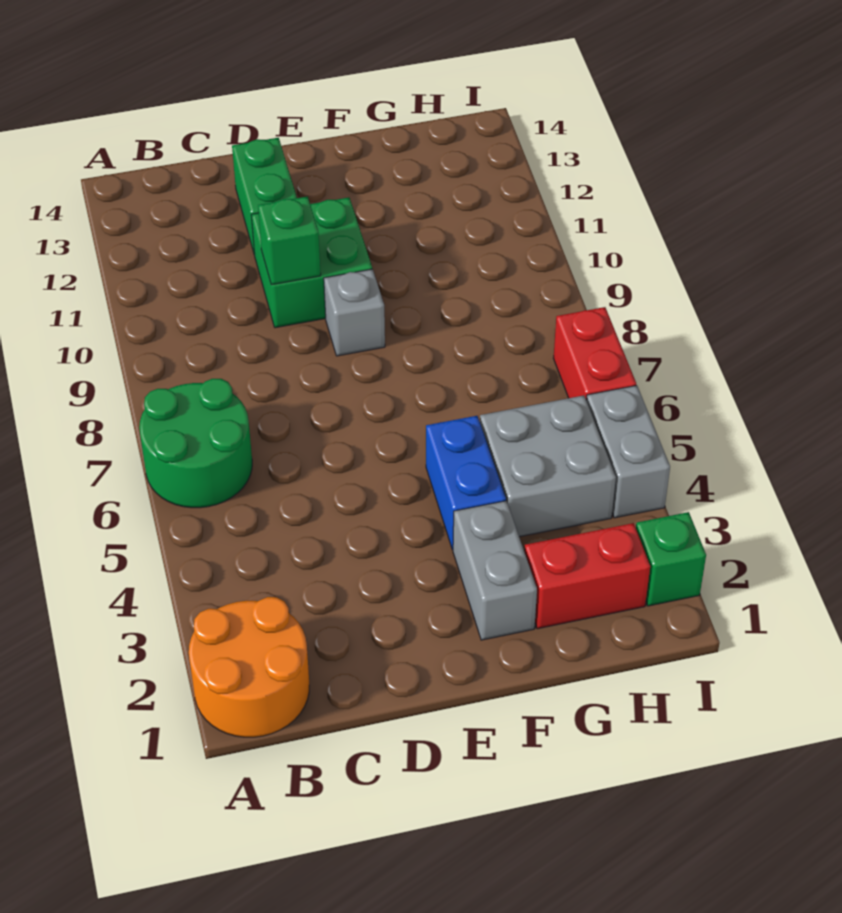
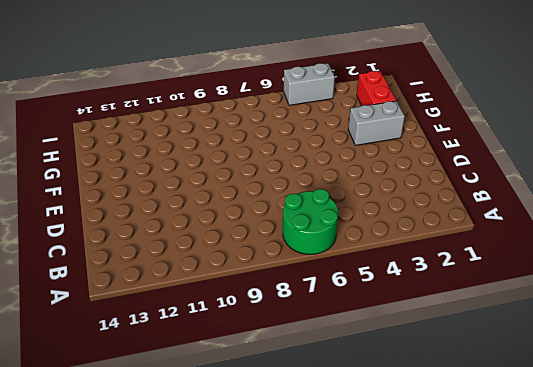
none -> orange 2x2 round brick [189,597,309,737]
none -> green 2x2 brick [251,197,372,328]
none -> green 1x2 brick [232,138,297,255]

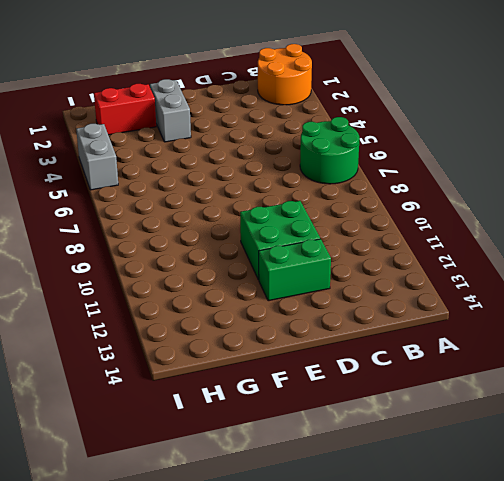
green 1x2 brick [259,239,331,301] -> green 1x2 brick turned to [232,138,297,255]
none -> grey 1x1 brick [324,269,385,356]
none -> blue 1x2 brick [426,416,506,550]
none -> grey 2x2 brick [480,396,616,537]

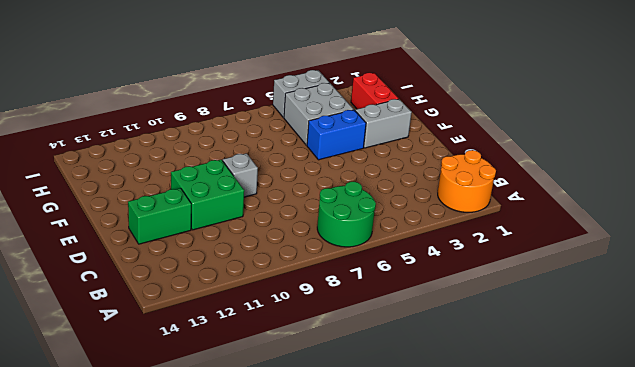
none -> green 1x1 brick [636,512,706,606]
none -> red 1x2 brick [553,307,636,400]
none -> green 1x1 brick [258,196,321,285]

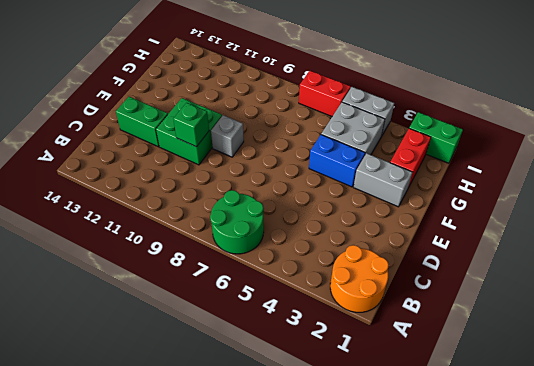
green 1x2 brick [410,112,463,163] -> green 1x1 brick [636,512,706,606]

